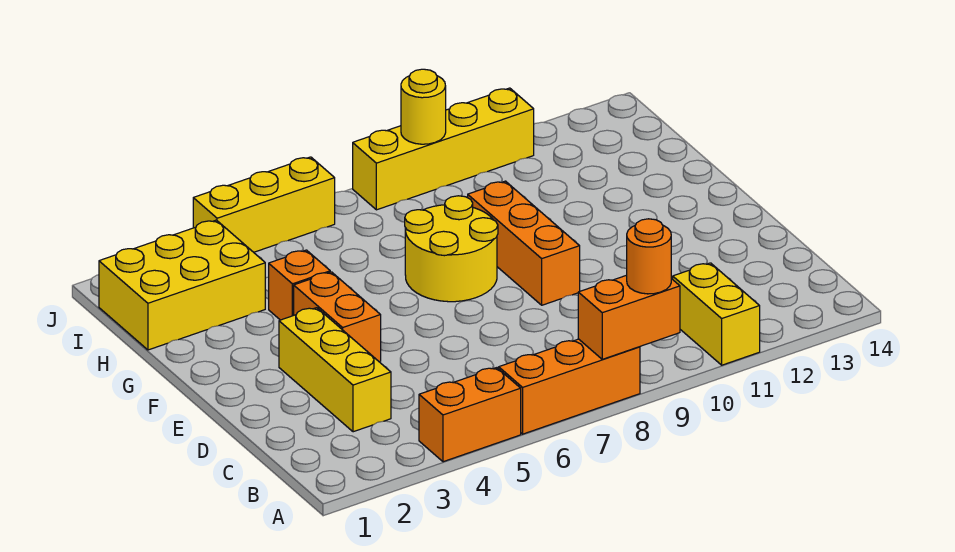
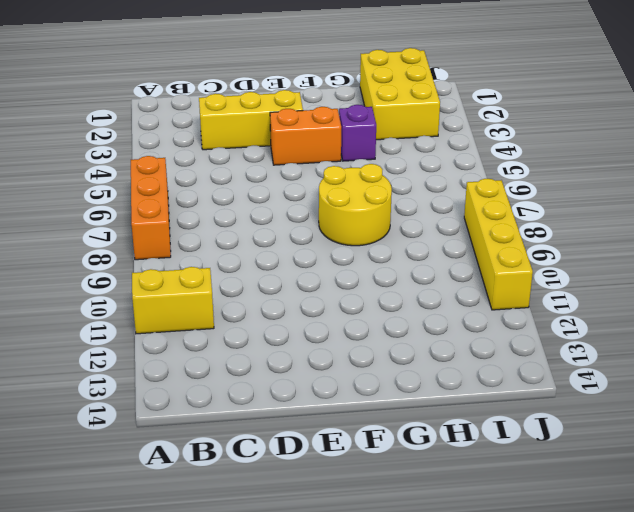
purple 1x1 brick [339,105,376,161] -> orange 1x1 brick [269,250,330,320]
none -> orange 1x2 brick [419,368,521,462]
none -> orange 1x3 brick [468,181,580,305]
none -> yellow 1x3 brick [193,157,335,252]

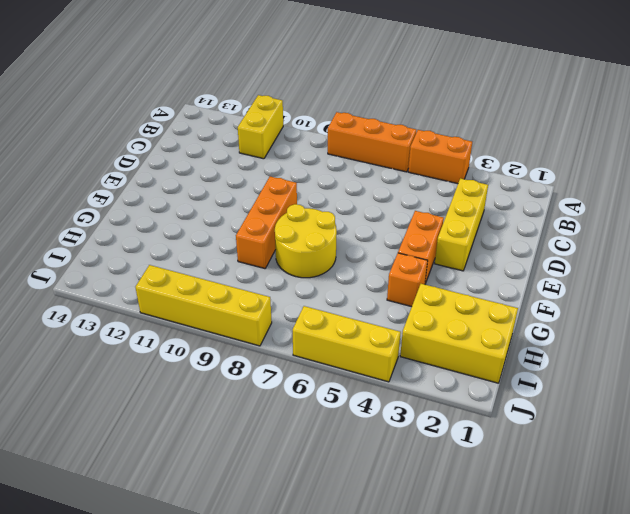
none -> orange 1x2 brick [578,275,680,359]
none -> yellow 1x1 round brick [401,69,446,144]
none -> orange 1x1 round brick [627,219,671,294]

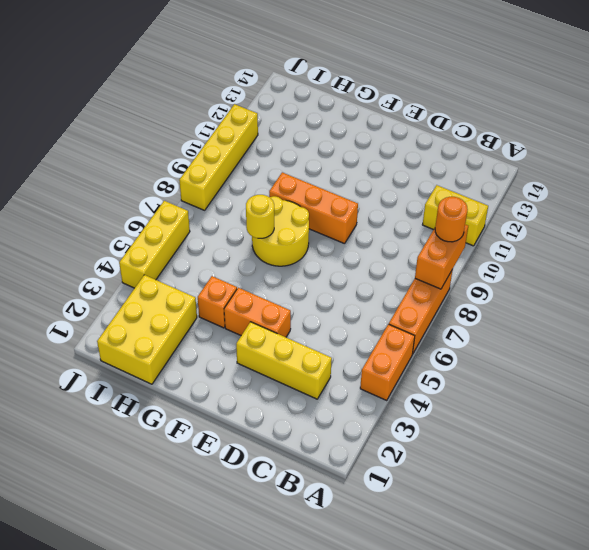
yellow 1x1 round brick [246,195,274,238] -> yellow 1x1 round brick moved to [401,69,446,144]

